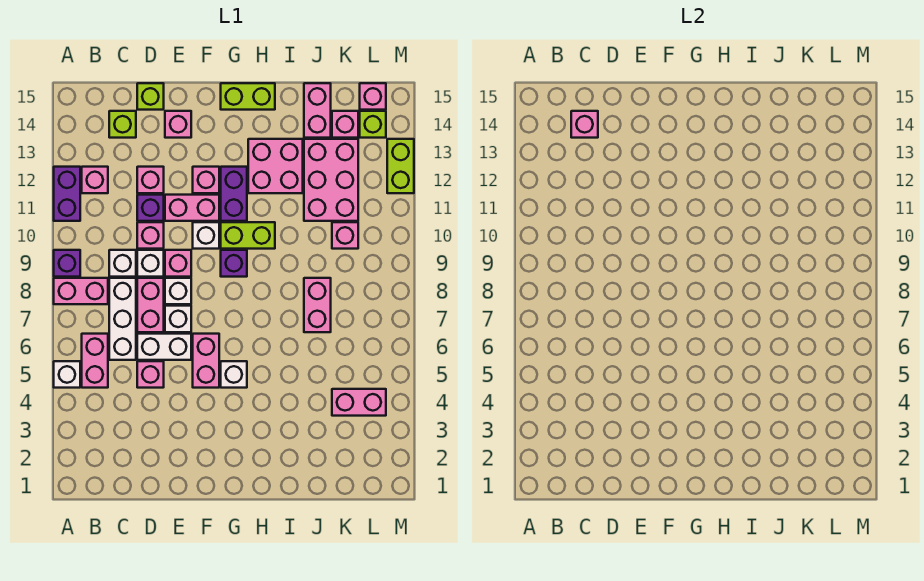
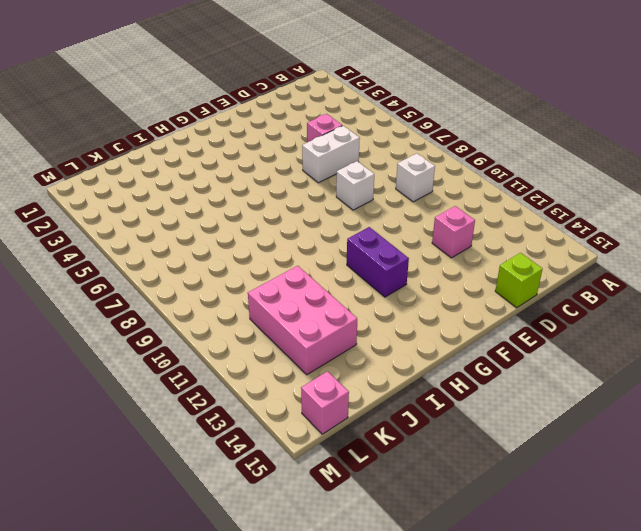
none -> white 1x1 brick [54,361,80,388]
none -> pink 1x2 brick [54,278,108,304]
none -> purple 1x1 brick [54,250,80,277]
none -> purple 1x2 brick [54,167,80,221]

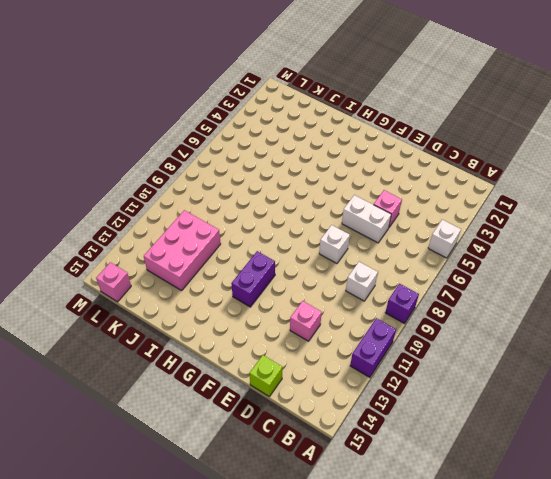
none -> pink 1x2 brick [54,278,108,304]
none -> pink 1x2 brick [82,334,108,388]
none -> pink 1x1 brick [82,167,108,193]
none -> white 1x3 brick [109,278,136,360]

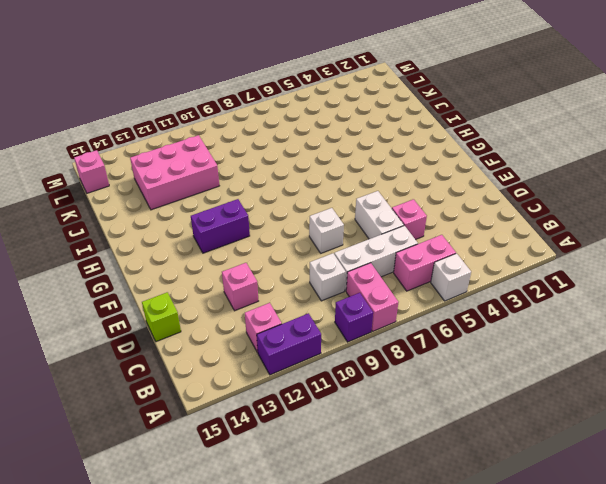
none -> lime 1x1 brick [109,111,136,138]
none -> pink 1x2 brick [137,278,164,332]
none -> white 1x1 brick [137,250,164,277]
none -> pink 1x1 brick [137,222,164,249]

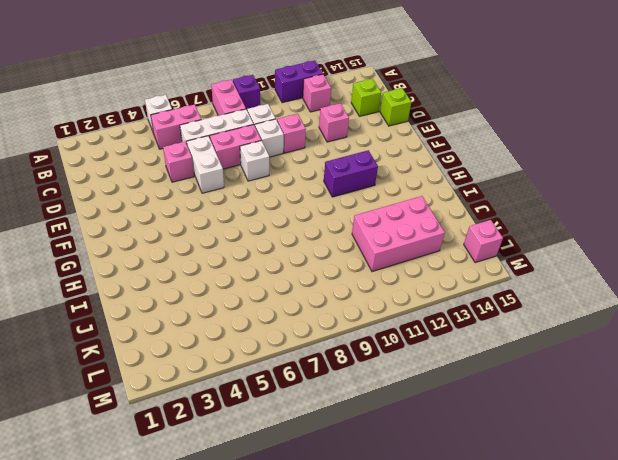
none -> purple 1x1 brick [137,195,164,221]
none -> white 1x1 brick [165,306,191,332]
none -> pink 1x1 brick [165,250,191,277]
none -> pink 1x2 brick [165,195,219,221]

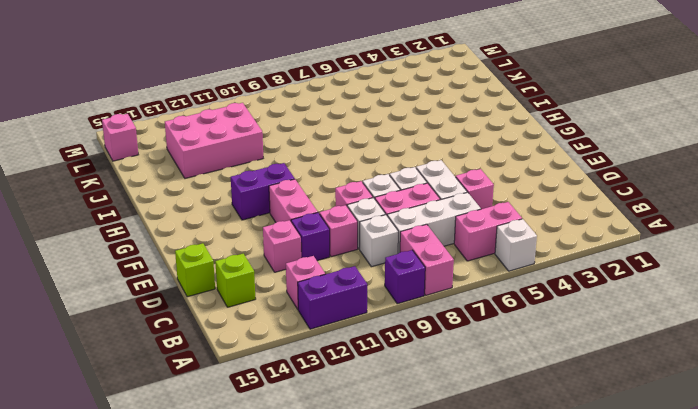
none -> pink 1x1 brick [165,111,191,138]
none -> pink 1x2 brick [193,334,219,388]
none -> white 1x1 brick [193,222,219,249]
none -> pink 1x1 brick [193,167,219,193]

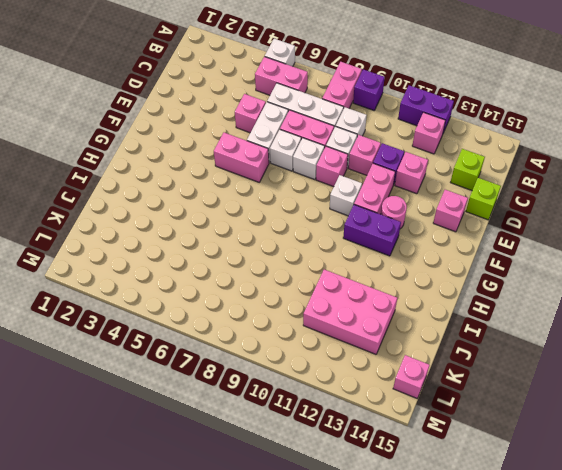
pink 1x1 round brick [381,196,407,229] -> pink 1x1 brick [193,167,219,193]
none -> white 1x1 brick [221,361,247,388]
none -> purple 1x1 brick [221,250,247,277]
none -> lime 1x2 brick [221,222,275,249]
none -> lime 1x2 brick [221,83,275,110]

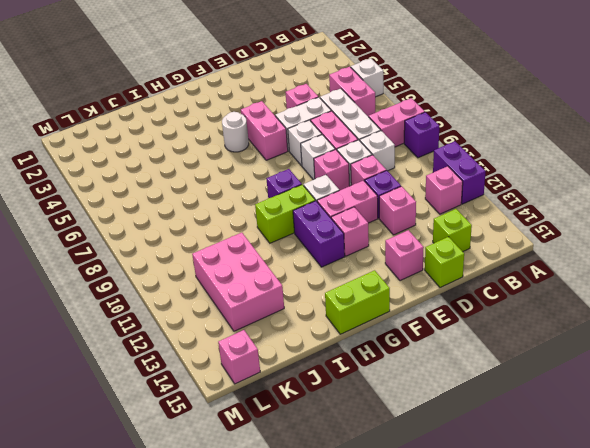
white 1x1 round brick [222,112,249,152] -> white 1x1 brick [221,361,247,388]
none -> pink 2x2 brick [248,139,303,193]
none -> pink 1x2 brick [304,278,331,332]
none -> pink 1x2 brick [304,83,331,138]
none -> pink 1x2 brick [332,389,386,416]

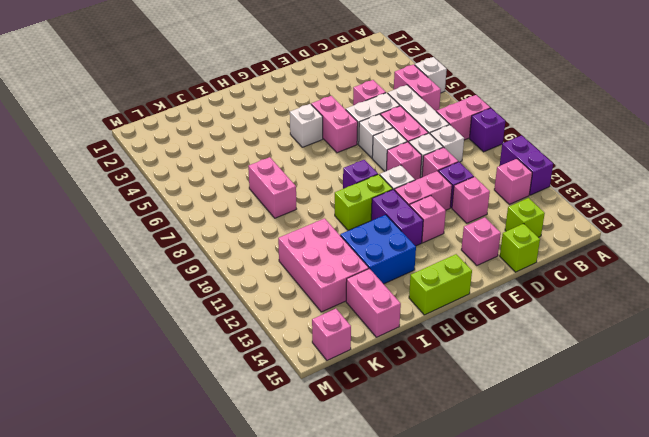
blue 2x2 brick [340,215,416,284] -> pink 2x2 brick [248,139,303,193]
none -> pink 1x2 brick [332,389,386,416]
none -> pink 1x1 brick [332,222,358,249]
none -> pink 1x1 brick [332,111,358,138]
none -> lime 1x1 brick [360,111,386,138]

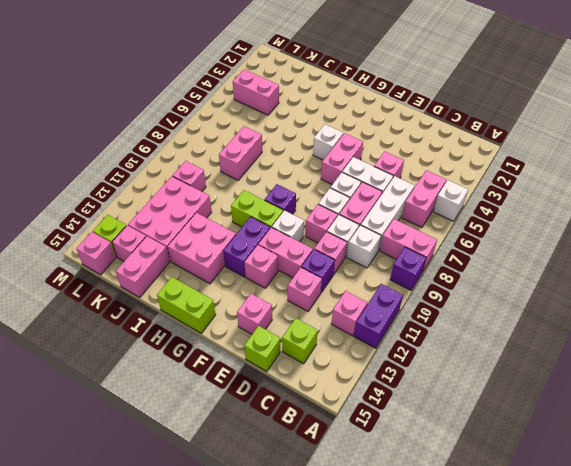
none -> lime 1x2 brick [387,139,414,193]
none -> pink 1x1 brick [571,111,598,138]

